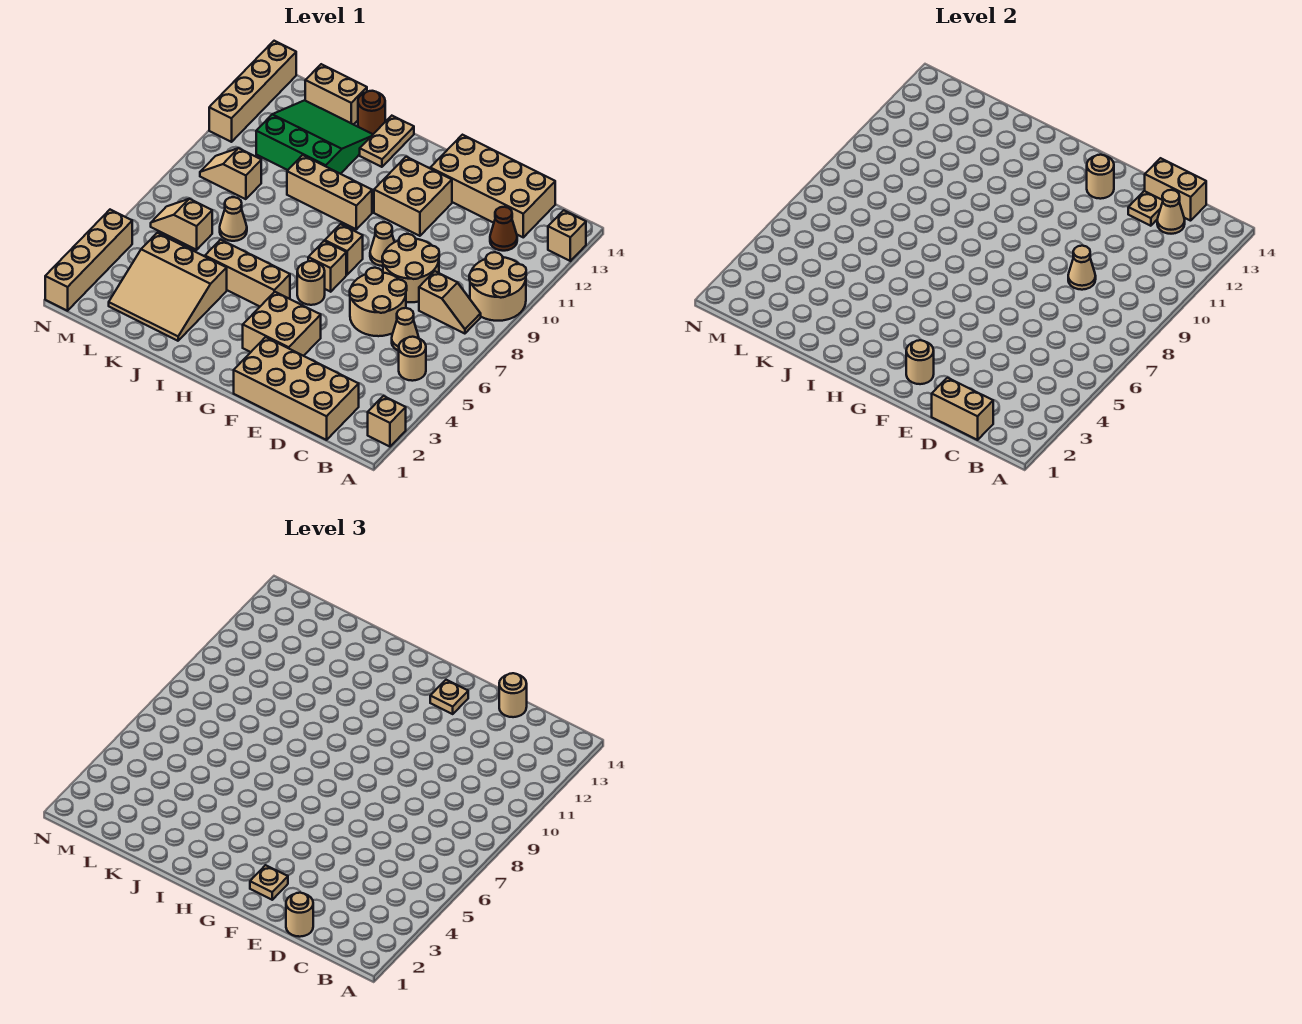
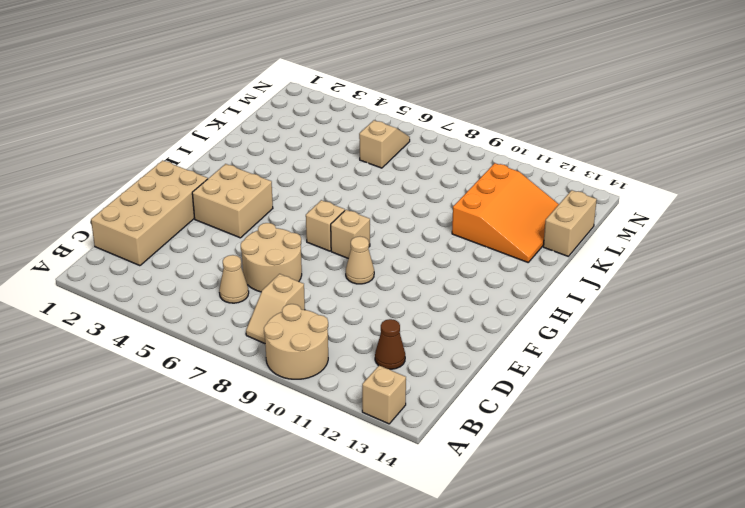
orange 3x3 slope [452,163,559,262] -> green 3x3 slope [256,100,373,174]
none -> tan 1x1 brick [368,396,406,447]
none -> tan 1x1 round brick [399,337,426,381]
none -> tan 2x4 brick [430,135,555,237]
none -> tan 2x2 round brick [382,234,439,302]

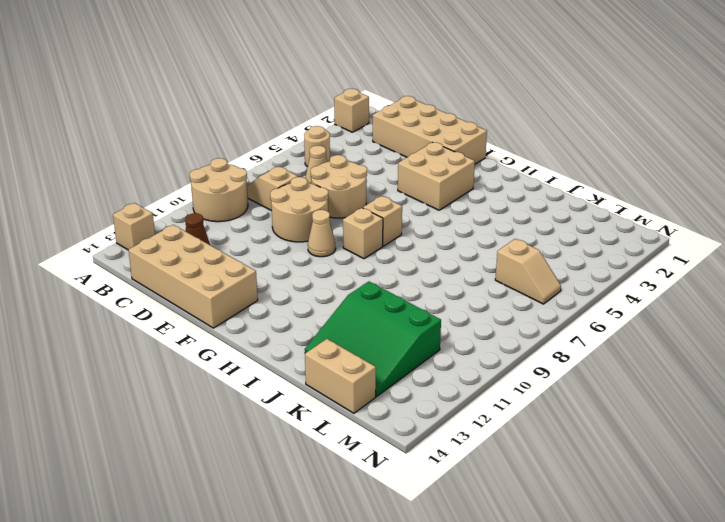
none -> tan 2x2 brick [374,157,452,236]
none -> tan 1x1 round brick [297,261,325,305]
none -> tan 1x3 brick [205,240,290,306]
none -> tan 1x3 brick [287,155,372,229]

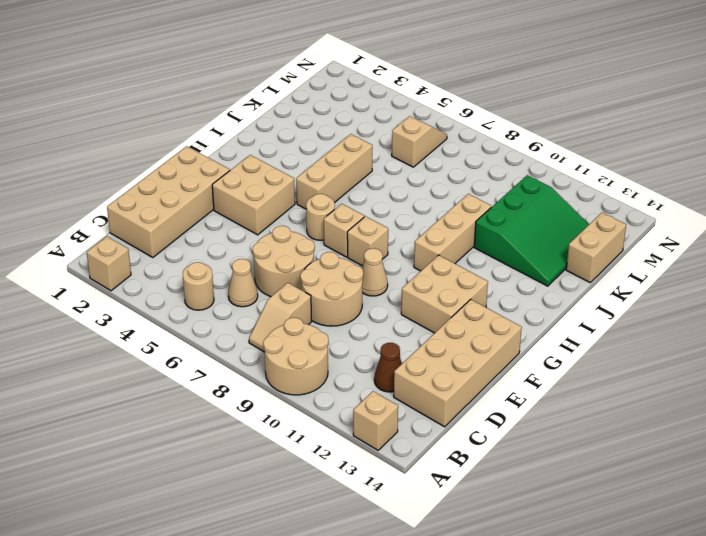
none -> tan 1x2 plate [360,116,414,167]
none -> tan 3x3 slope [109,233,227,341]
none -> brown 1x1 round brick [358,91,385,134]
none -> tan 1x1 cone [220,197,247,241]

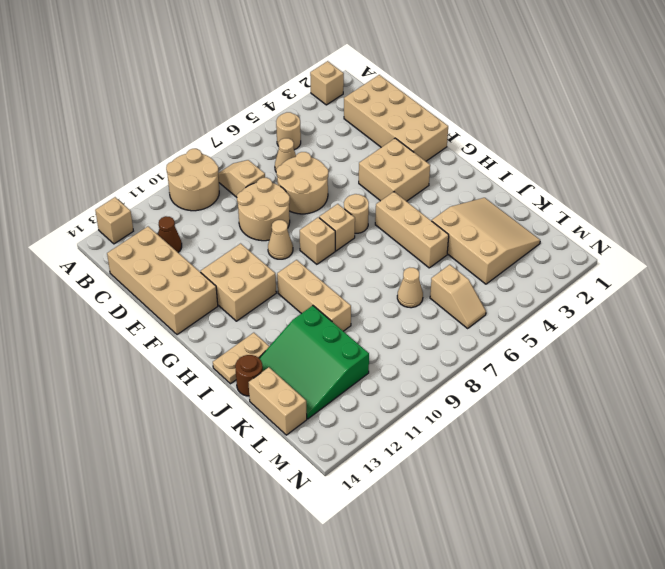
none -> tan 1x2 slope [200,148,261,199]
none -> tan 1x4 brick [45,210,132,311]
none -> tan 1x4 brick [209,41,296,142]
none -> tan 1x2 brick [932,378,993,440]

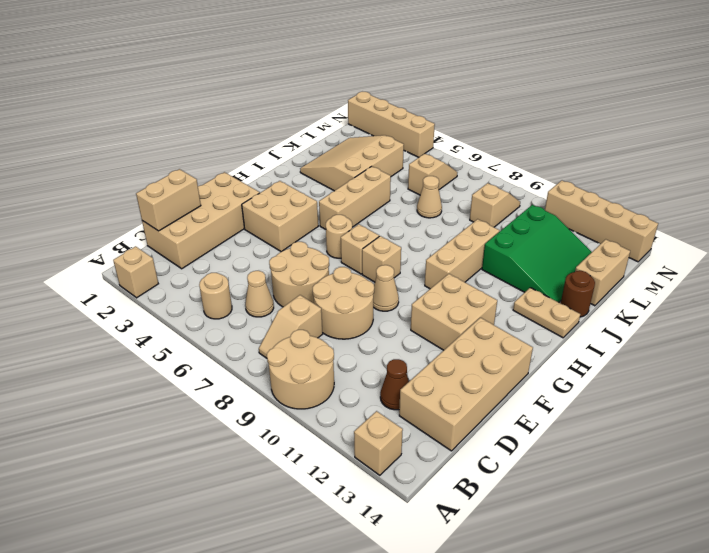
none -> tan 1x1 cone [1157,190,1185,234]
none -> tan 1x2 brick [1145,158,1206,221]
none -> tan 1x1 cone [1068,246,1096,290]
none -> tan 1x1 plate [1128,191,1163,226]

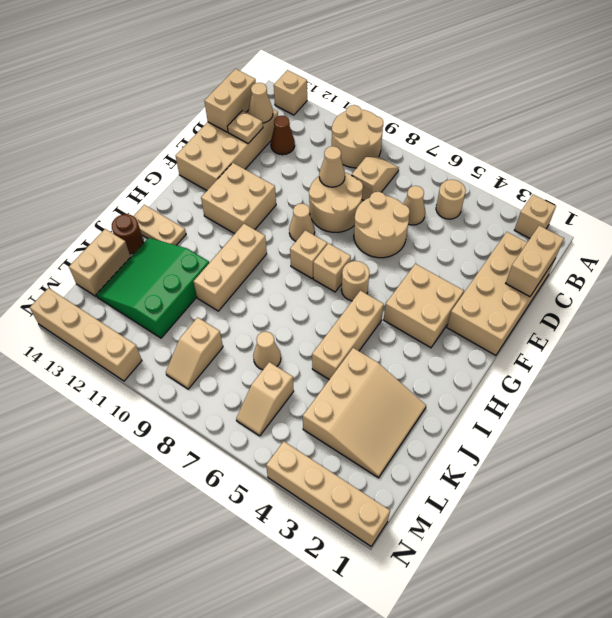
none -> tan 1x1 round brick [906,340,934,384]
none -> tan 1x1 round brick [1087,155,1114,199]
none -> tan 1x1 round brick [286,893,313,937]
none -> tan 1x1 round brick [499,673,527,717]

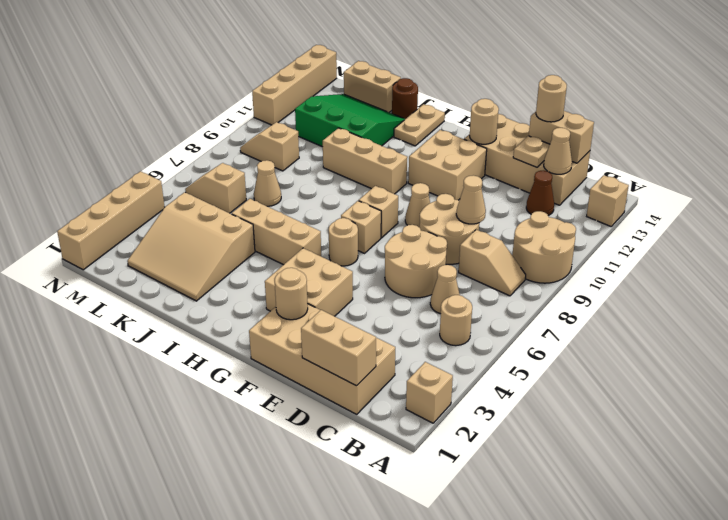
none -> tan 1x1 round brick [286,893,313,937]
none -> tan 1x1 plate [250,865,288,900]
none -> tan 1x1 plate [430,680,468,714]

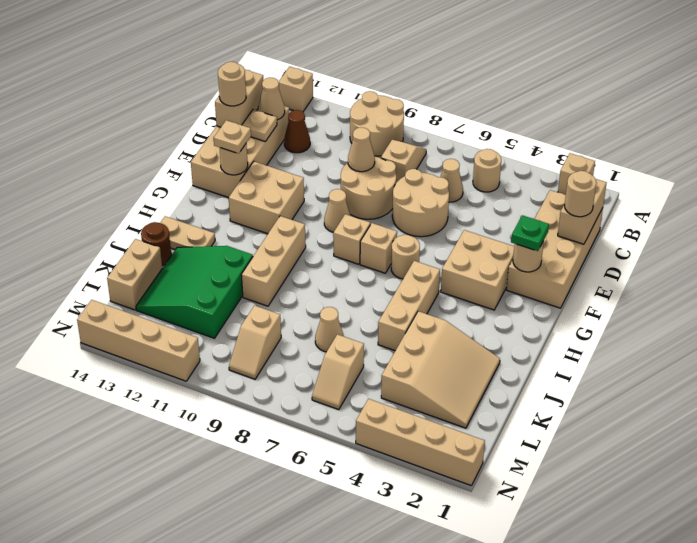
green 1x1 plate [511,215,549,251] -> tan 1x1 plate [250,865,288,900]

